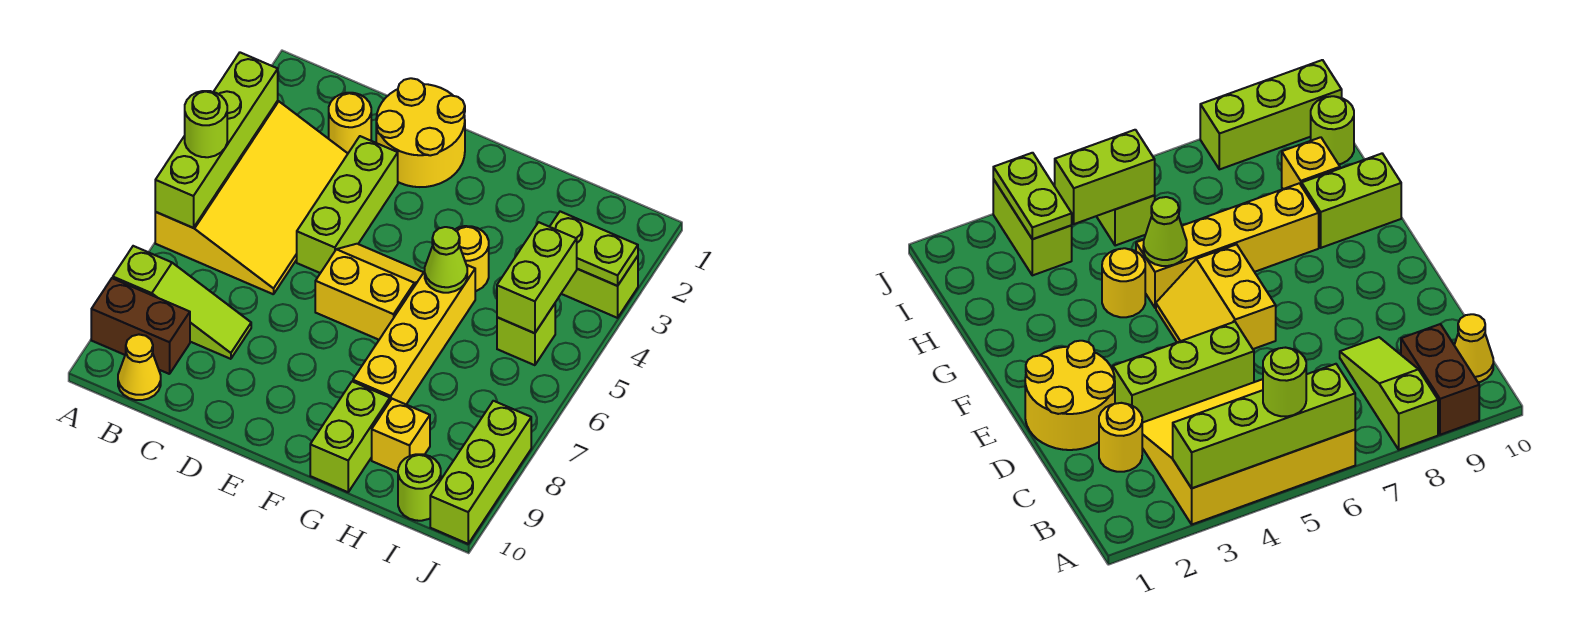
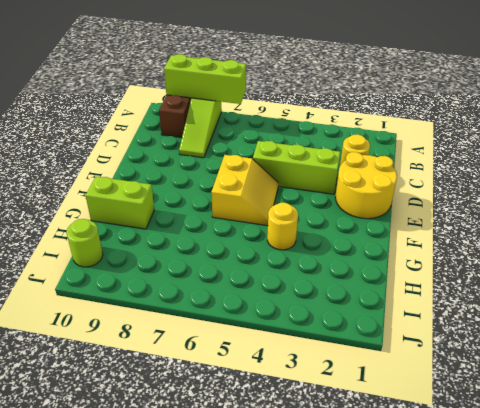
lime 1x3 brick [164,54,246,104] -> lime 1x3 brick moved to [430,401,531,544]
none -> yellow 3x4 slope [155,101,348,294]
none -> yellow 1x1 cone [118,335,161,400]
none -> yellow 1x4 brick [353,265,475,404]

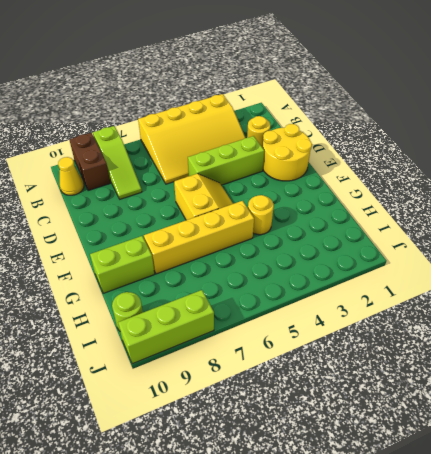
none -> yellow 1x1 brick [372,399,430,472]
none -> lime 1x2 brick [561,256,638,318]
none -> lime 1x1 brick [497,304,555,365]

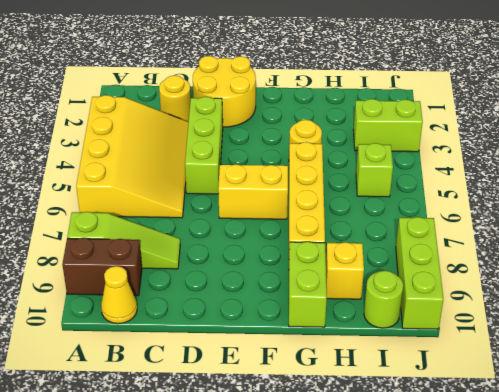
none -> lime 1x4 brick [155,53,278,228]
none -> lime 1x1 cone [425,227,467,293]
none -> lime 1x2 plate [550,212,638,286]

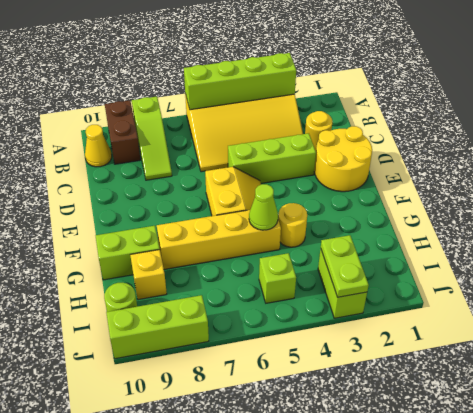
none -> lime 1x2 brick [497,222,577,333]
none -> lime 1x1 round brick [185,91,227,157]

